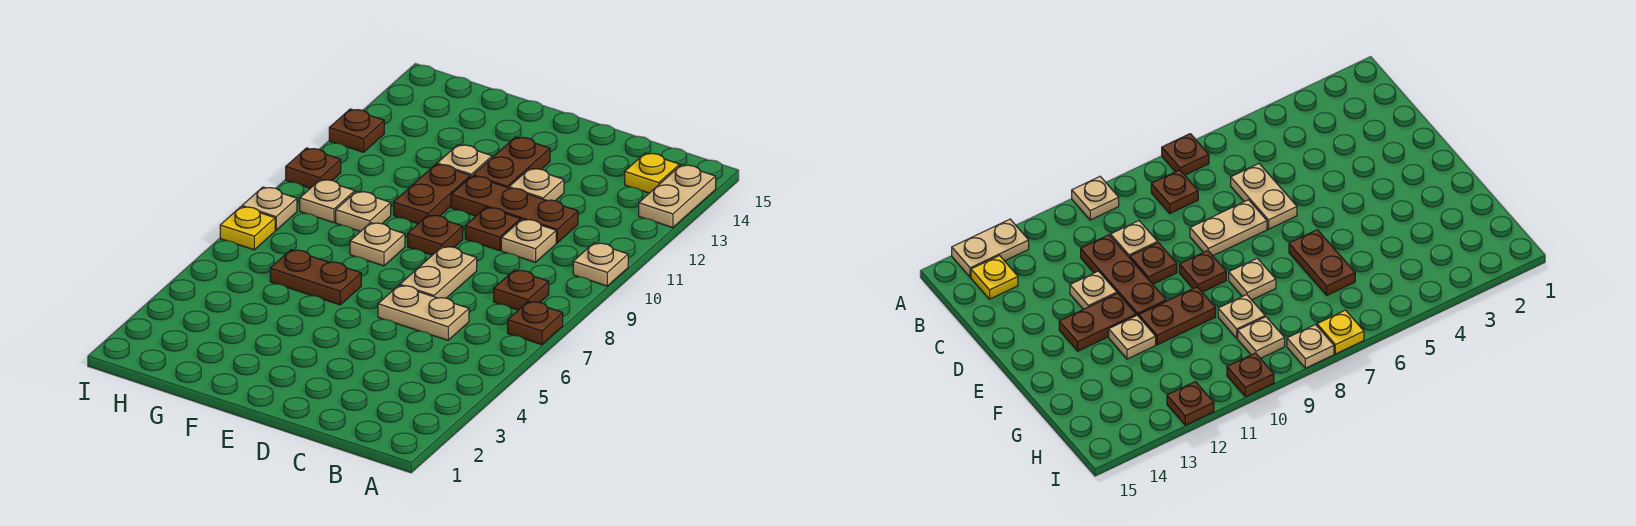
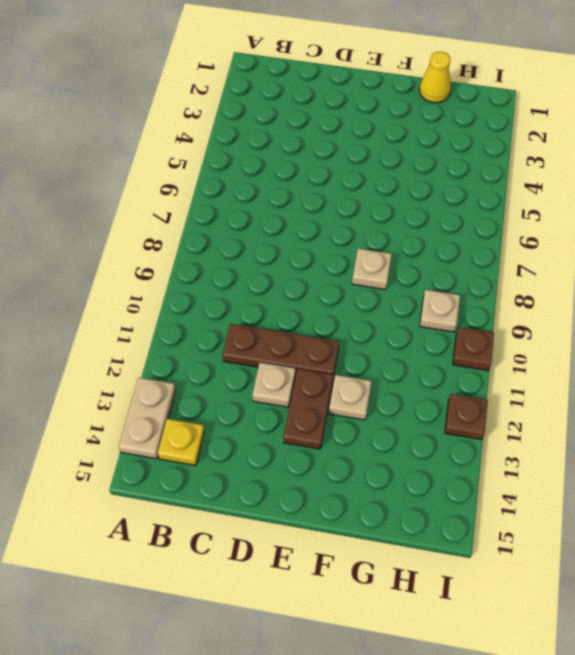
yellow 1x1 cone [419,52,451,103] -> none
none -> brown 1x1 plate [508,301,563,345]
none -> tan 1x1 plate [573,243,628,286]
none -> brown 1x1 plate [494,270,549,310]

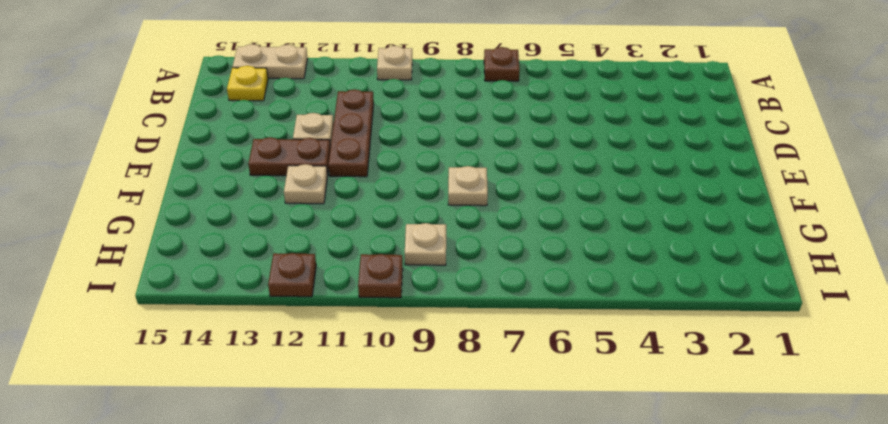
none -> brown 1x1 plate [494,270,549,310]
none -> tan 1x2 plate [378,285,469,340]
none -> tan 1x1 plate [501,219,556,262]

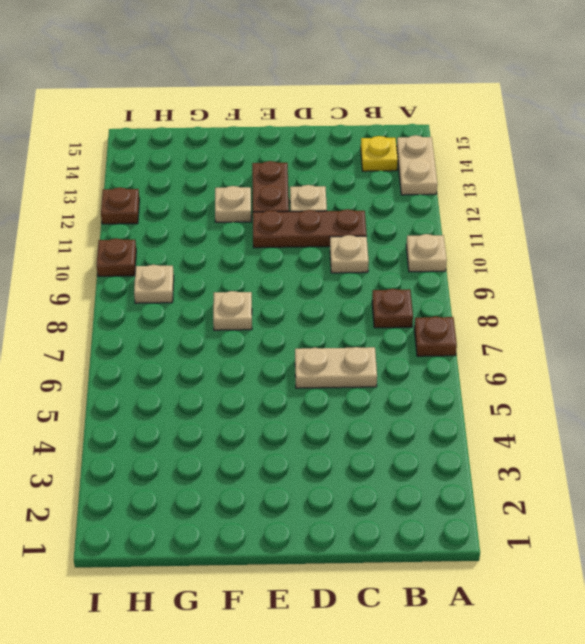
none -> tan 1x2 plate [400,246,477,298]
none -> brown 1x1 plate [465,207,520,251]
none -> brown 1x1 plate [408,215,463,255]

